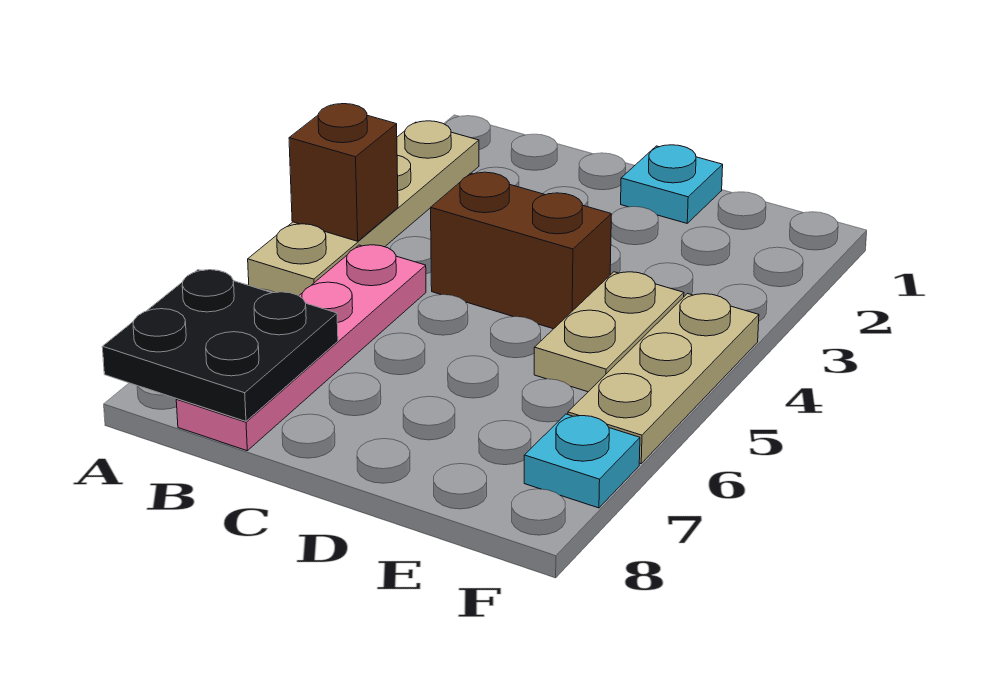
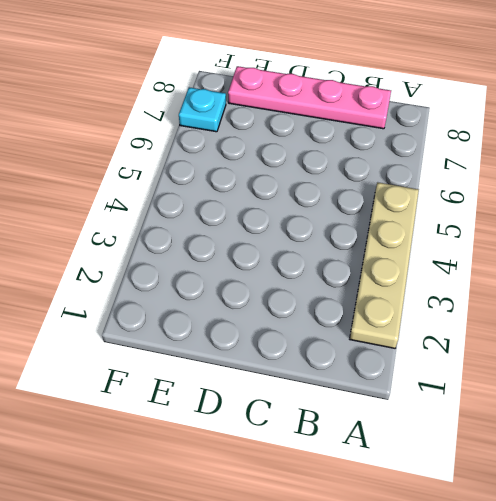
pink 1x4 plate [228,66,391,129] -> pink 1x4 plate turned to [176,245,426,451]
none -> brown 1x2 brick [431,172,611,329]
none -> cyan 1x1 plate [621,145,723,223]

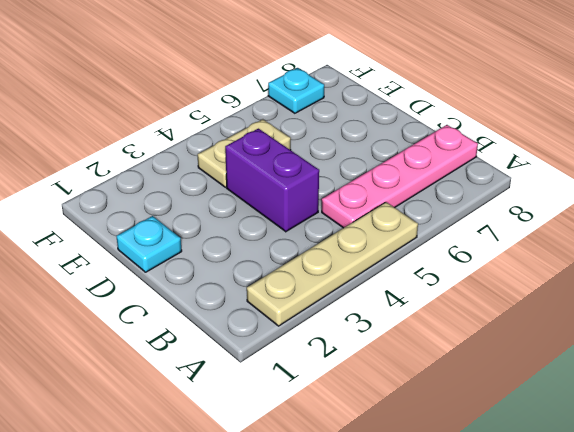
purple 1x2 brick [225,129,319,232] -> brown 1x2 brick [431,172,611,329]
none -> tan 1x3 plate [568,294,759,464]
none -> brown 1x1 brick [289,104,398,241]

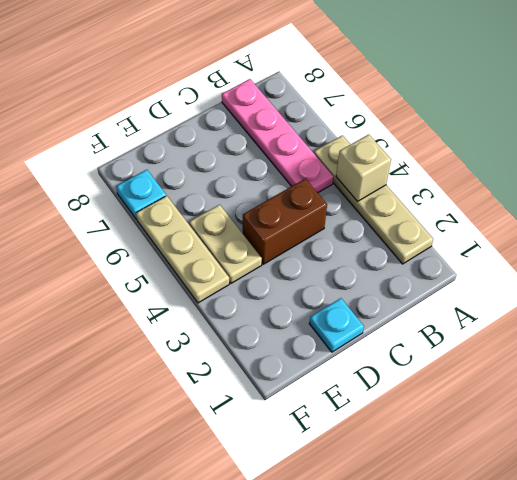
tan 1x1 brick [336,134,391,201] -> brown 1x1 brick [289,104,398,241]
none -> black 2x2 plate [102,270,338,421]

